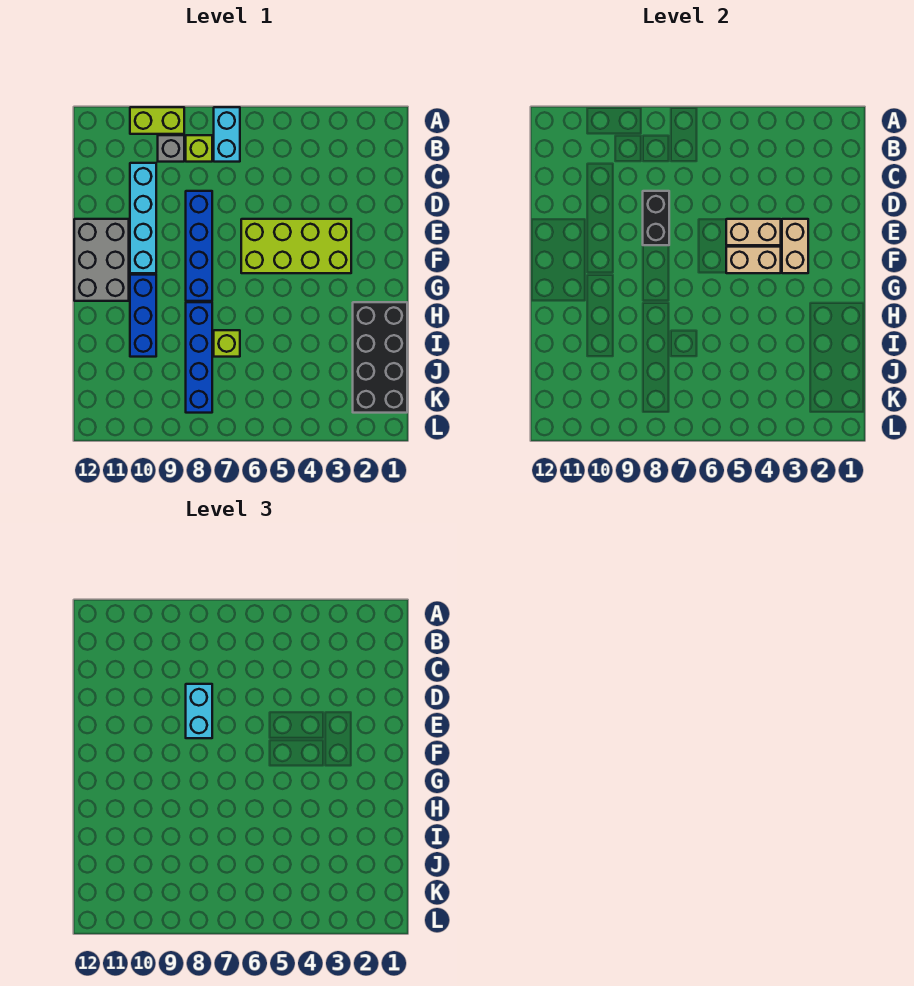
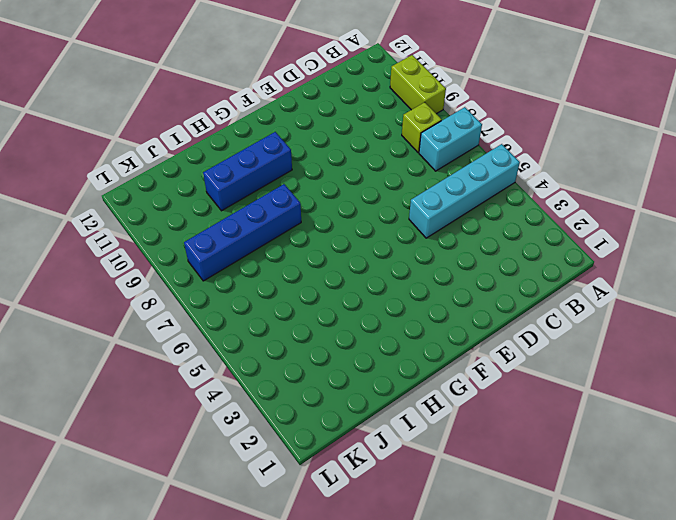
cyan 1x4 brick [409,144,520,238] -> cyan 1x4 brick moved to [130,163,156,273]
none -> grey 1x1 brick [158,135,184,162]
none -> blue 1x4 brick [186,191,212,301]
none -> lime 2x4 brick [241,219,351,273]

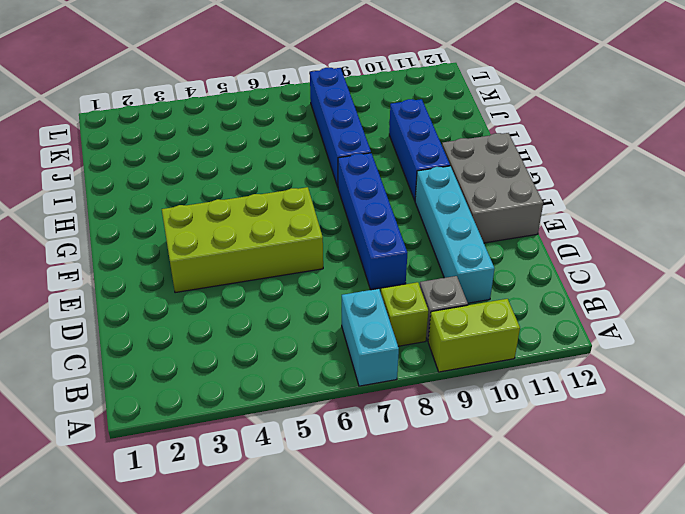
none -> black 2x4 brick [353,302,407,413]
none -> lime 1x1 brick [214,330,240,357]
none -> black 1x2 brick [643,191,669,245]

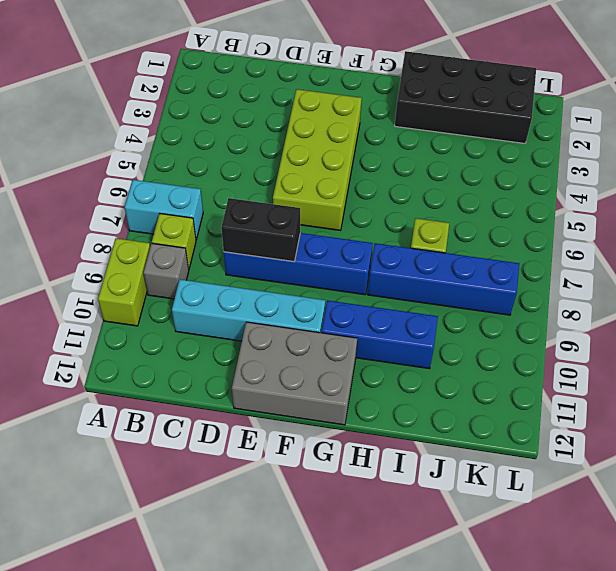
none -> tan 1x2 brick [782,219,808,273]
none -> tan 1x2 brick [726,219,781,245]
none -> tan 1x2 brick [726,247,781,273]

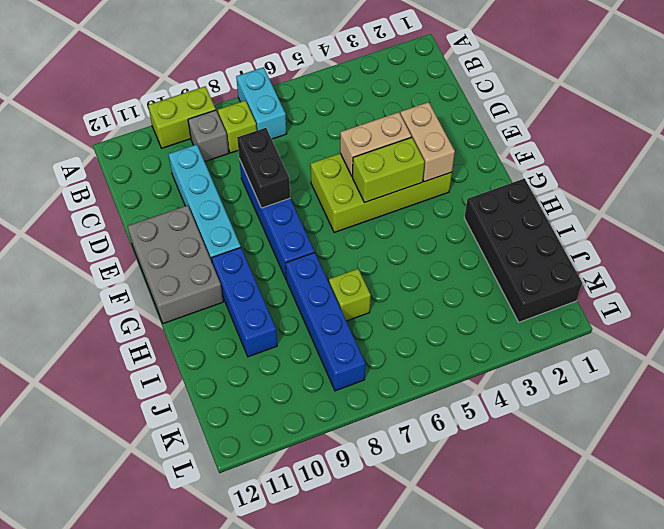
lime 1x2 brick [353,137,425,203] -> tan 1x2 brick [726,247,781,273]
none -> cyan 1x2 brick [186,684,212,738]

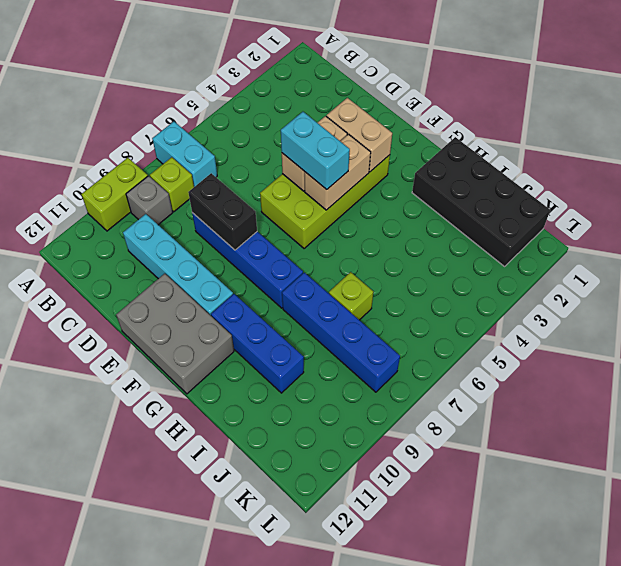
cyan 1x2 brick [281,112,350,190] -> cyan 1x2 brick moved to [186,684,212,738]

